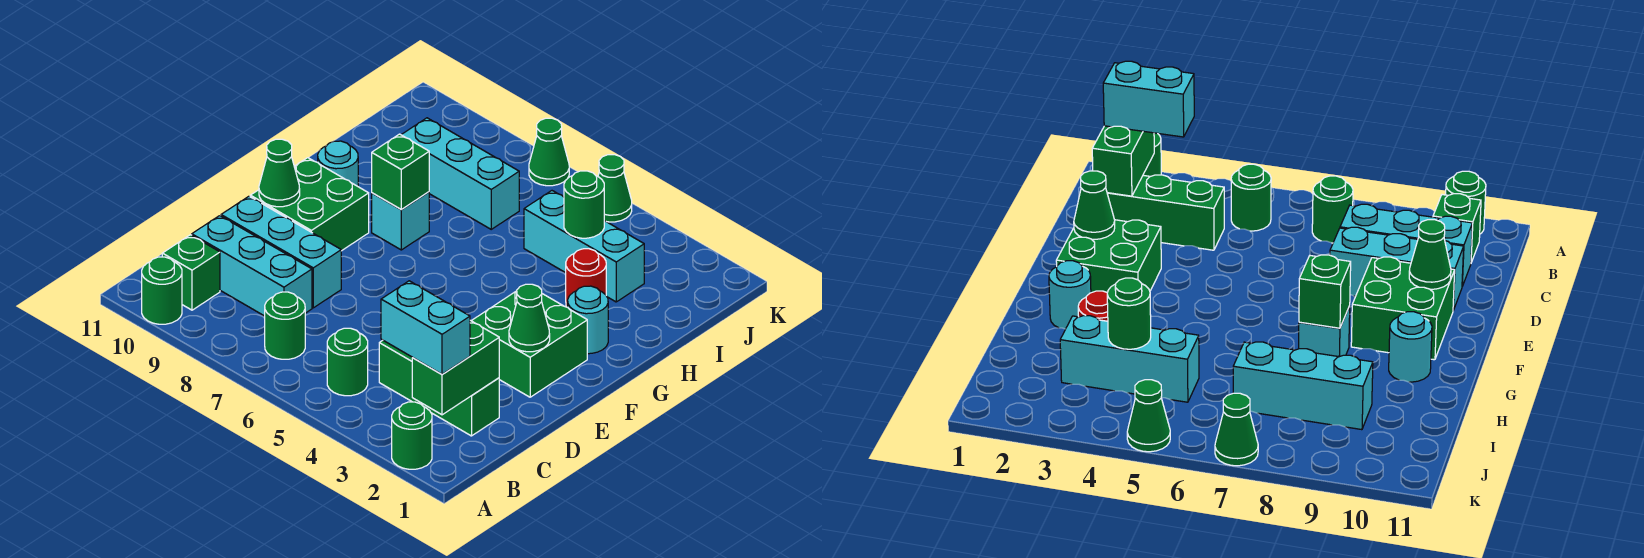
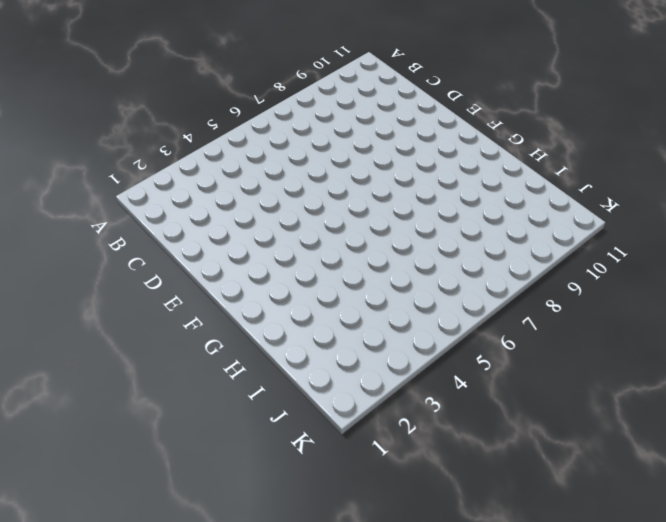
none -> green 1x1 round brick [392,402,432,469]
none -> green 1x1 round brick [142,257,182,324]
none -> green 1x1 round brick [327,328,368,396]

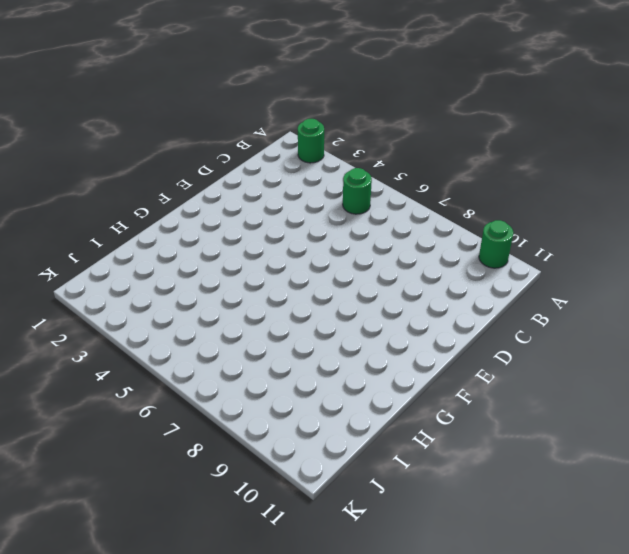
none -> green 1x1 round brick [265,292,305,359]
none -> green 1x1 brick [162,235,220,310]
none -> green 1x3 brick [379,340,499,436]

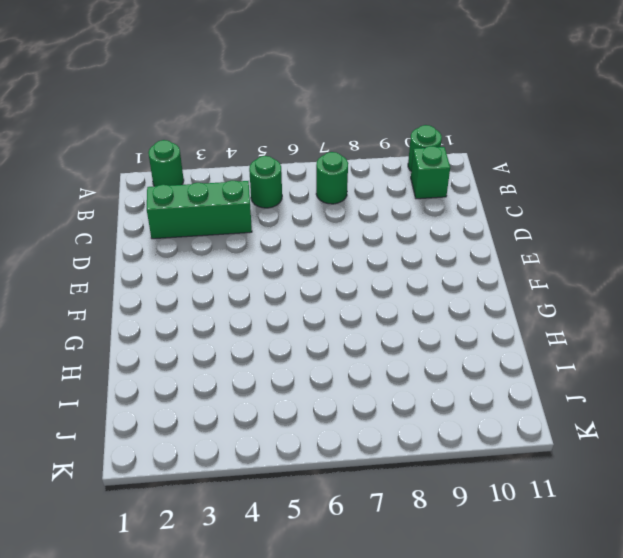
none -> cyan 1x3 brick [192,216,312,316]
none -> cyan 1x3 brick [221,196,341,308]
none -> green 2x2 brick [472,291,587,397]

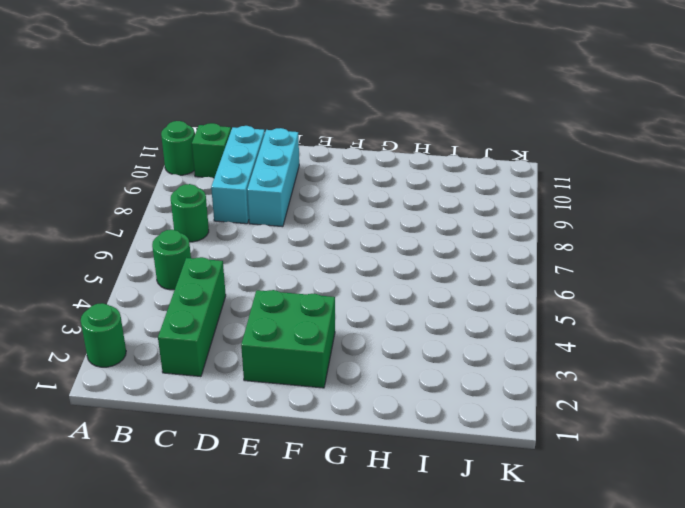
none -> green 2x2 brick [250,158,369,251]
none -> cyan 1x1 round brick [568,286,608,354]
none -> cyan 1x1 brick [372,192,429,250]

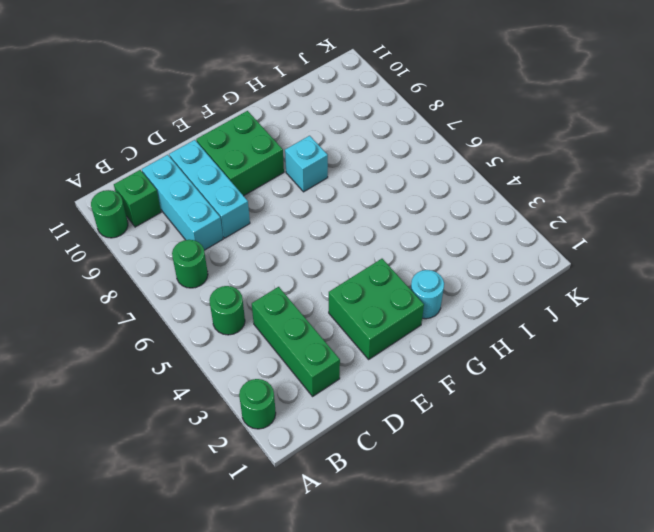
none -> cyan 1x1 round brick [318,141,358,186]
none -> red 1x1 round brick [566,249,606,307]
none -> cyan 1x3 brick [524,191,644,302]

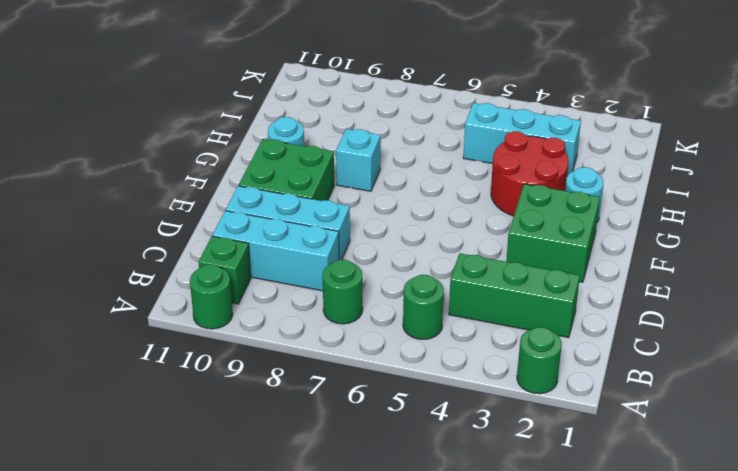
red 2x2 round brick [491,131,569,216] -> red 1x1 round brick [566,249,606,307]
none -> cyan 1x3 brick [401,118,519,229]
none -> green 1x1 cone [598,155,632,222]
none -> green 1x1 cone [529,118,569,186]

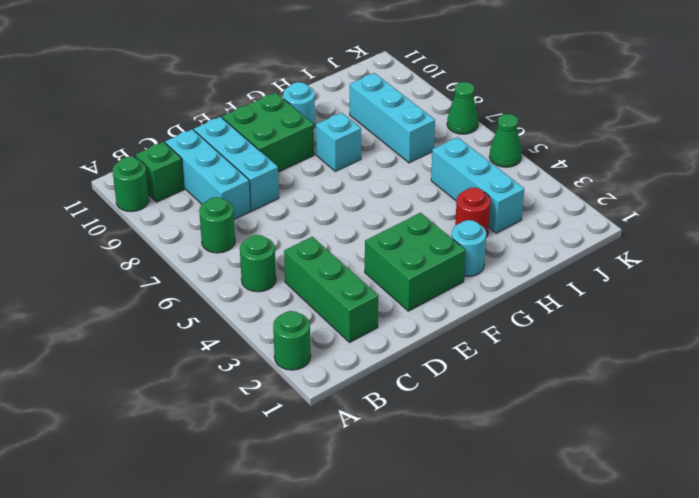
none -> green 1x2 brick [412,320,499,415]
none -> green 1x1 cone [509,284,550,352]
none -> green 1x1 cone [259,139,300,207]

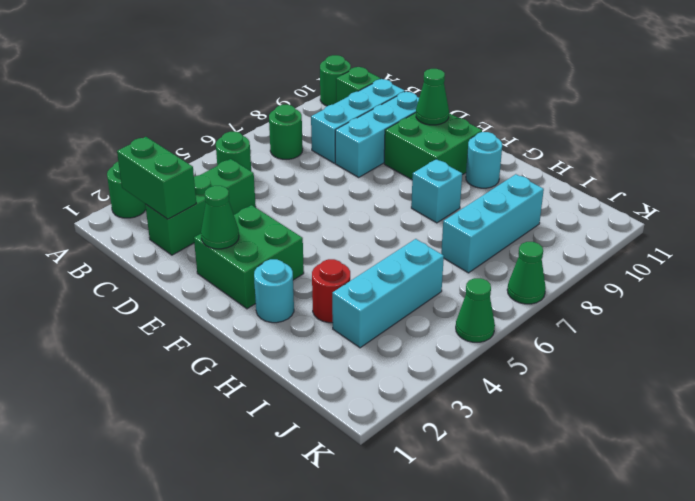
none -> green 1x1 brick [372,134,429,210]
none -> green 1x1 round brick [564,171,604,238]
none -> cyan 1x2 brick [381,281,470,374]

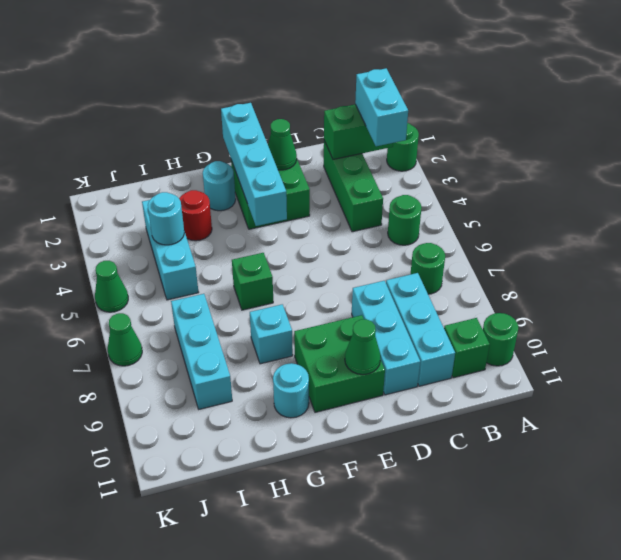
cyan 1x4 brick [221,103,287,226] -> none
green 1x1 brick [232,253,273,310] -> green 1x1 brick moved to [372,134,429,210]
cyan 1x1 round brick [148,192,184,245] -> green 1x1 round brick [564,171,604,238]

